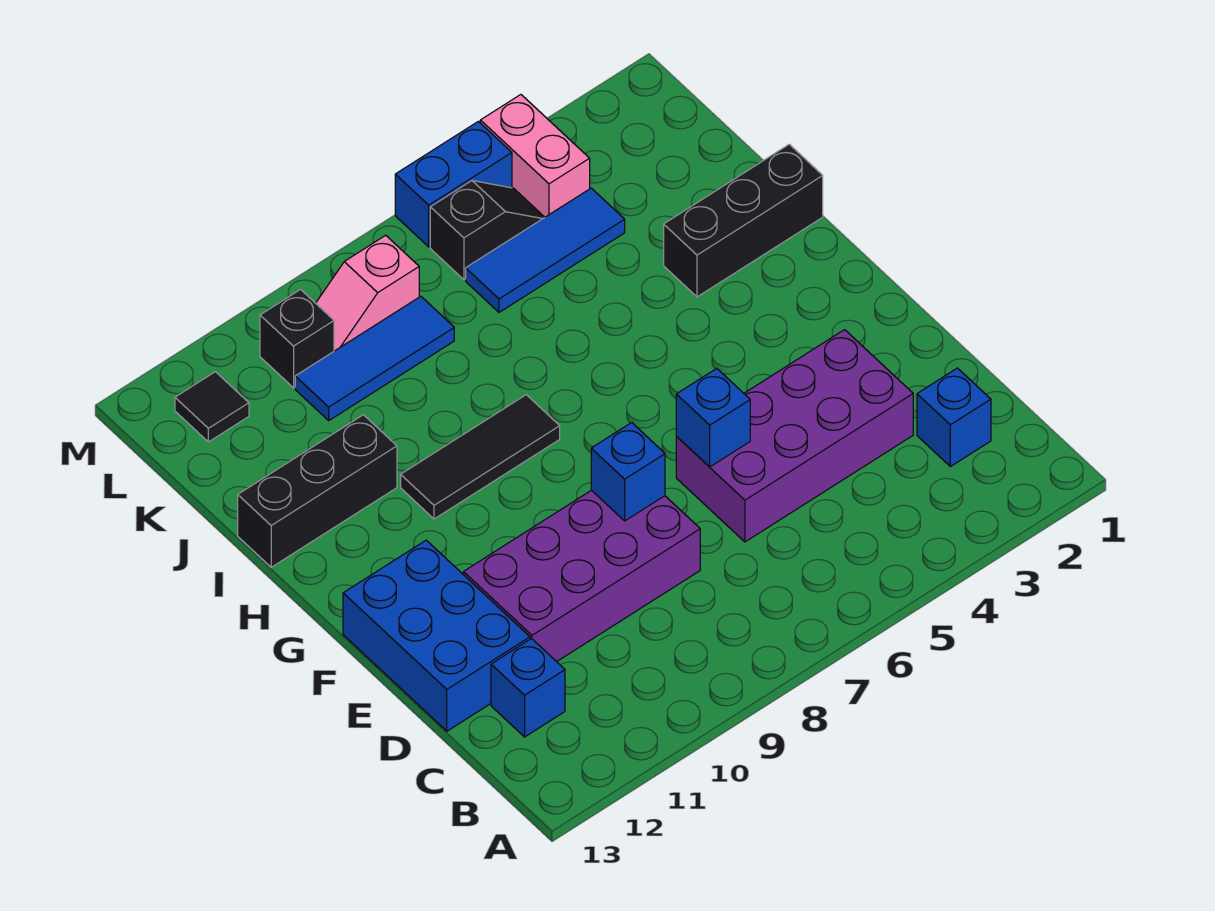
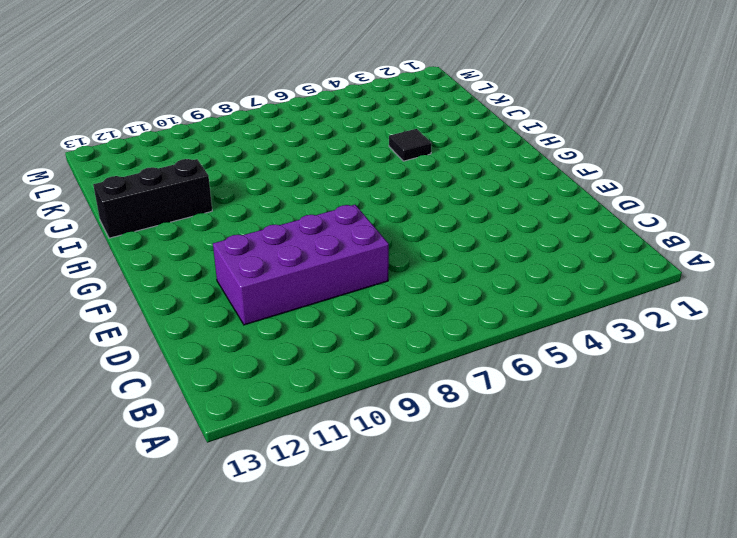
black 1x1 tile [389,129,432,161] -> black 1x1 tile moved to [175,372,249,442]
none -> blue 1x1 brick [917,368,991,466]
none -> blue 1x1 brick [491,639,565,737]
none -> purple 2x4 brick [676,330,913,542]

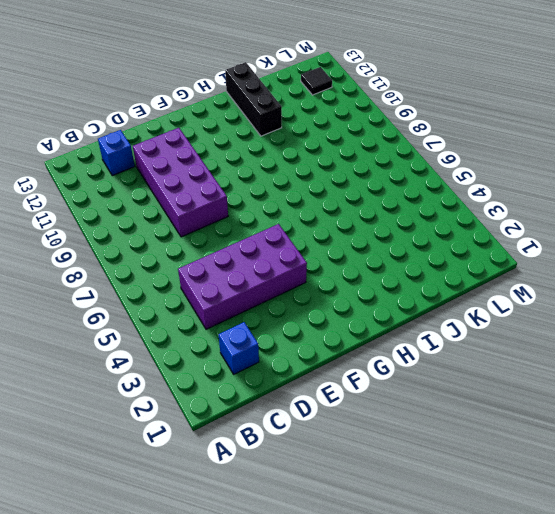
purple 2x4 brick [178,224,307,329] -> purple 2x4 brick turned to [676,330,913,542]
none -> blue 2x3 brick [343,540,530,731]
none -> black 1x3 tile [401,395,560,519]
none -> black 1x3 brick [664,144,823,297]

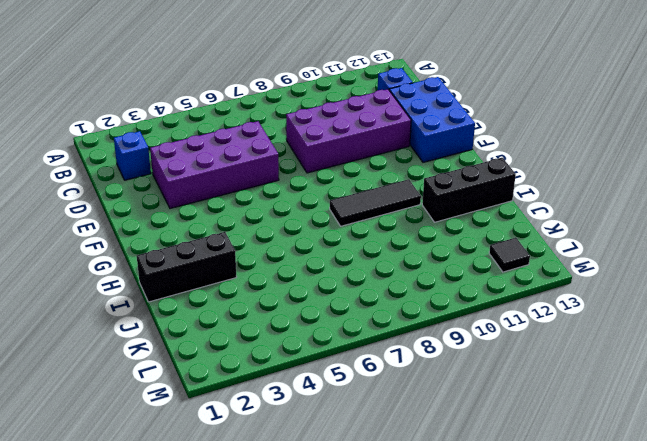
none -> blue 1x3 tile [466,188,625,312]
none -> blue 1x3 tile [295,296,454,420]
none -> pink 1x2 brick [480,95,590,217]

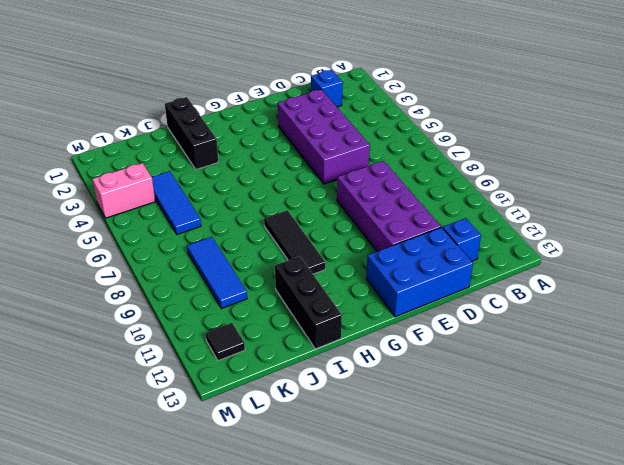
none -> black 1x2 slope [430,181,545,280]
none -> pink 1x2 slope [316,235,419,351]
none -> black 1x1 brick [260,289,334,388]

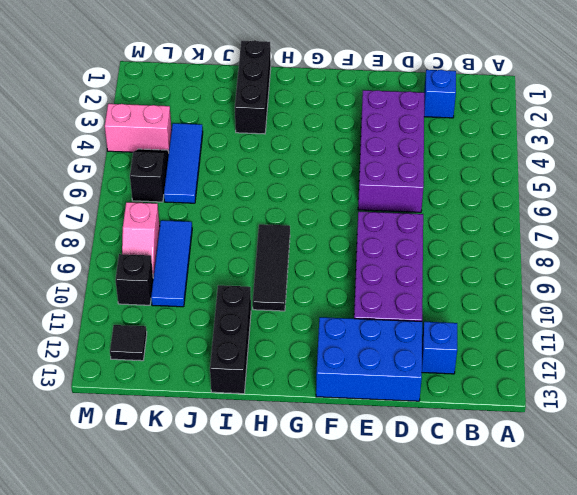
none -> blue 1x2 brick [395,121,512,247]
none -> blue 1x1 brick [676,369,750,467]
none -> blue 1x1 brick [591,423,665,521]

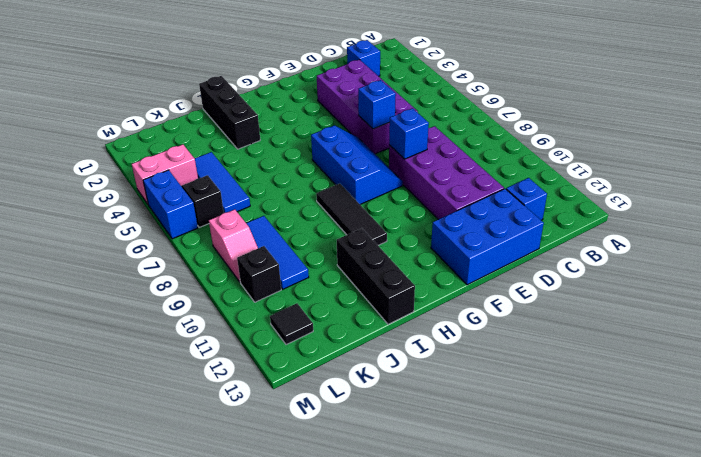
blue 2x3 slope [311,125,403,204] -> none

